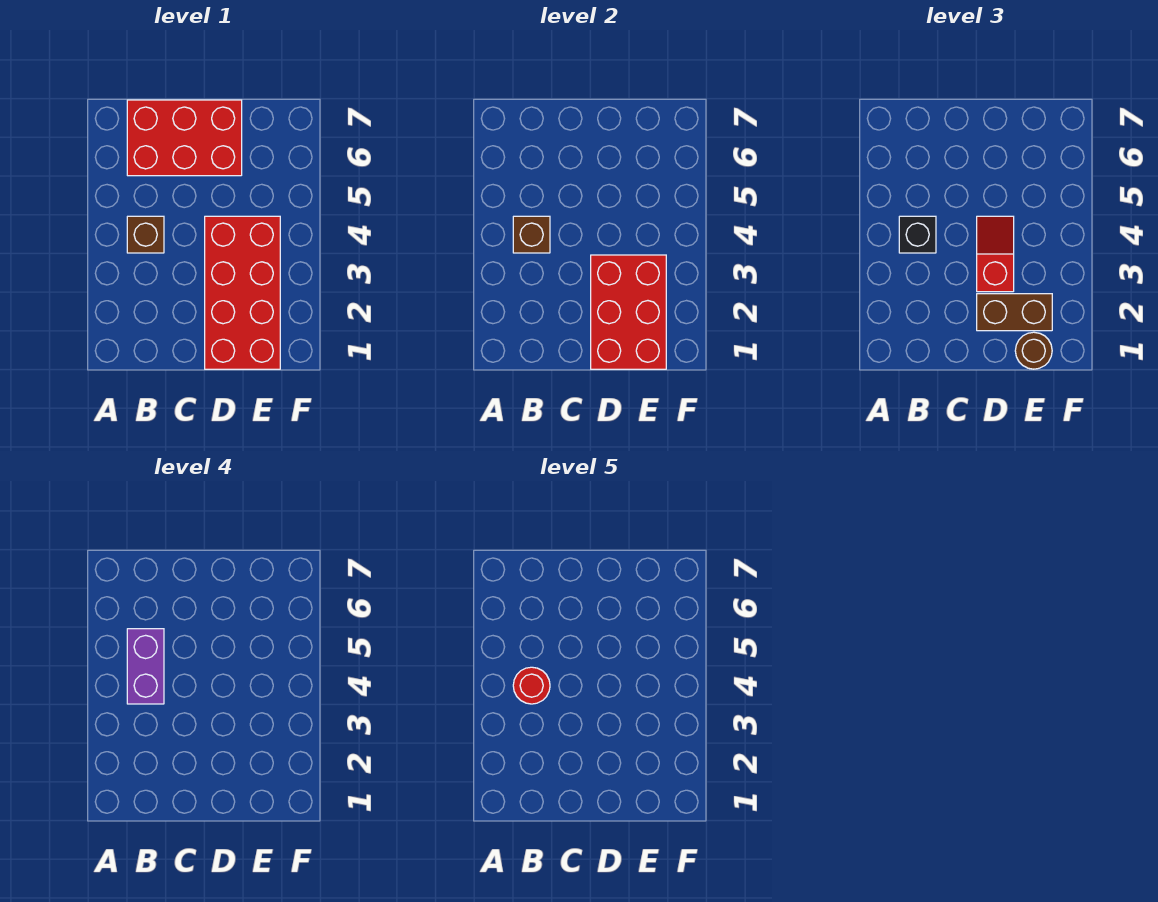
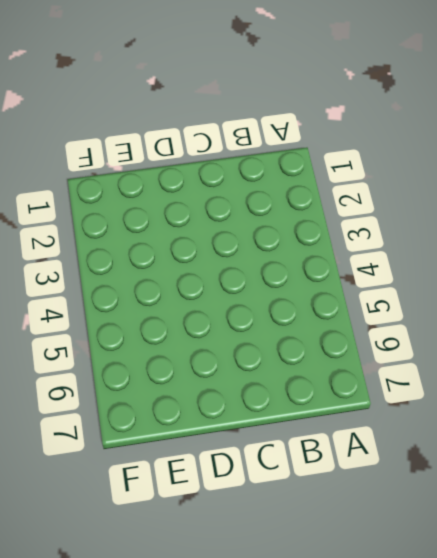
none -> brown 1x1 brick [127,216,164,253]
none -> red 2x3 brick [127,100,242,176]

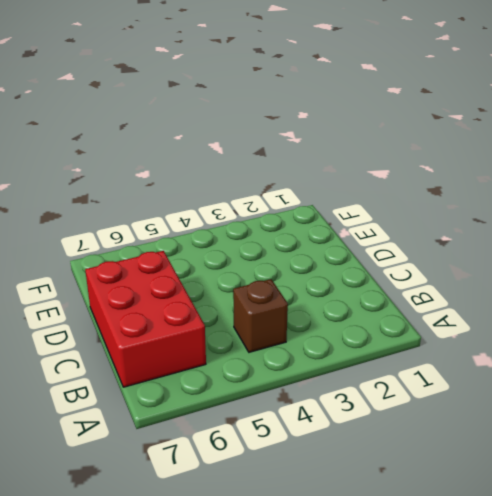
none -> red 2x4 brick [205,216,280,369]
none -> brown 1x1 brick [513,216,550,253]

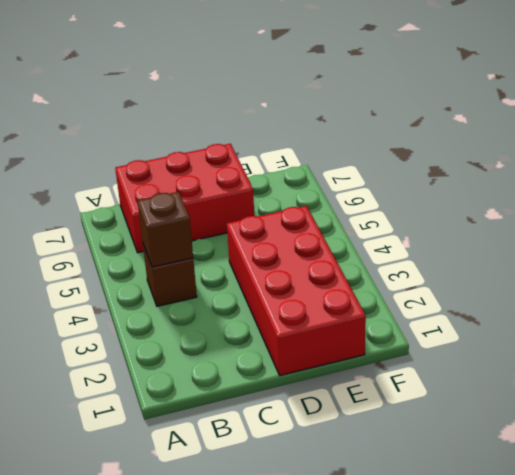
none -> red 2x3 brick [591,255,666,369]
none -> black 1x1 brick [899,216,936,253]

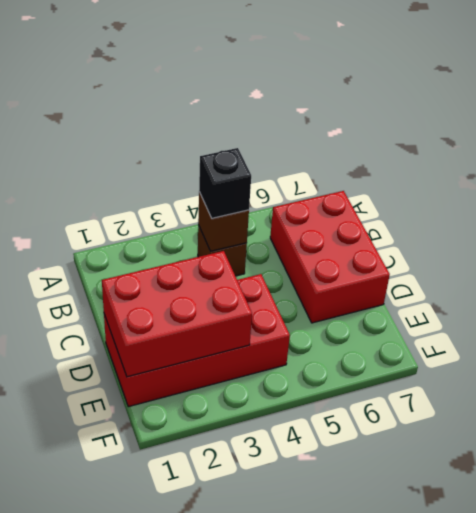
none -> brown 1x2 brick [977,294,1052,331]
none -> red 1x2 slope [977,216,1014,292]

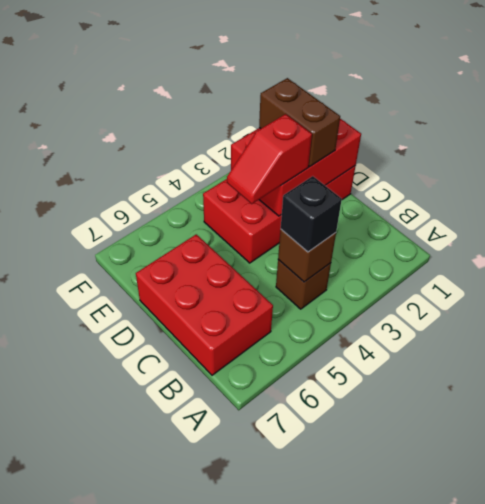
none -> brown 1x1 round brick [1015,332,1052,369]
none -> purple 1x2 brick [127,629,164,704]

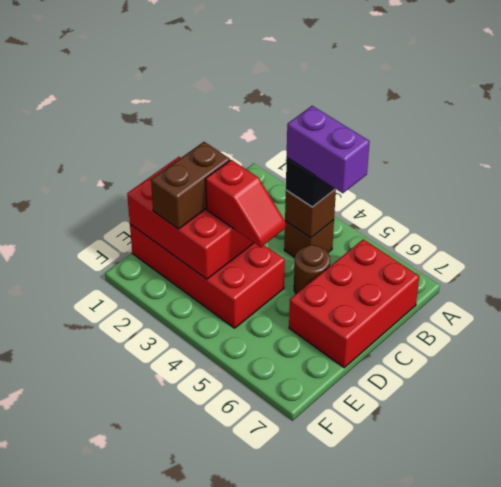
brown 1x1 round brick [294,245,330,294] -> brown 1x1 round brick moved to [1015,332,1052,369]
none -> red 1x1 round brick [513,667,550,704]

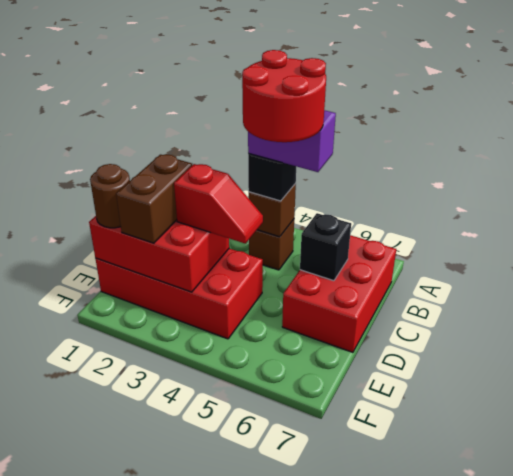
red 2x2 round brick [242,50,326,142] -> red 1x1 round brick [513,667,550,704]
black 1x1 brick [300,213,351,281] -> none

